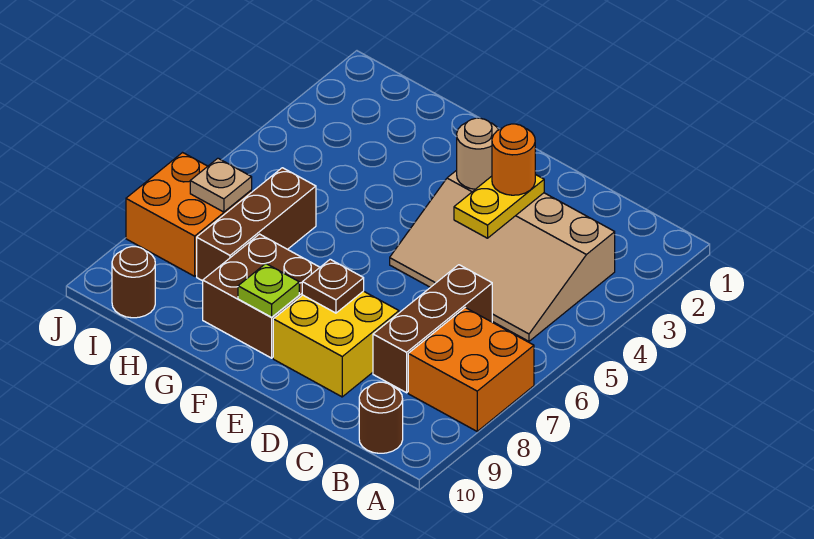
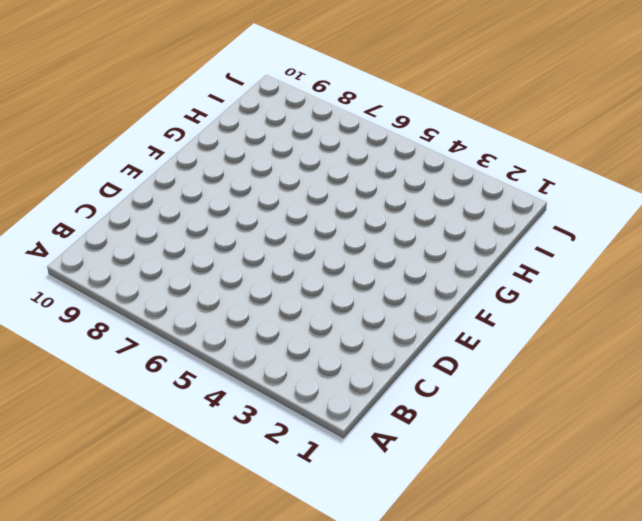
none -> orange 2x2 brick [408,308,534,431]
none -> tan 3x4 slope [390,170,615,341]
none -> brown 1x1 round brick [359,382,403,453]

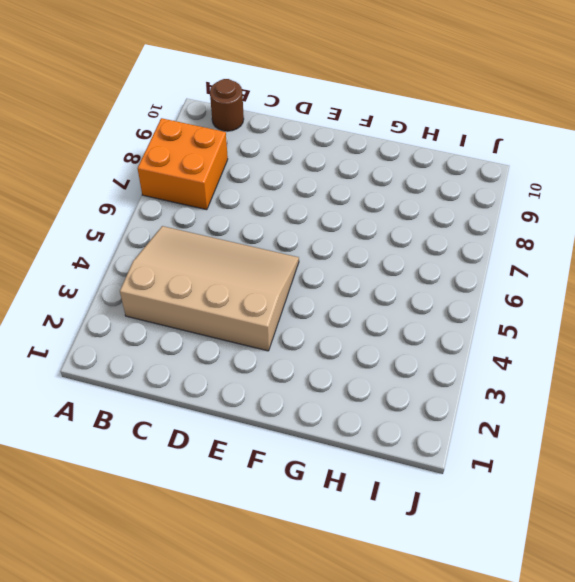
none -> brown 1x3 brick [373,265,492,393]
none -> yellow 2x2 brick [273,291,399,397]
none -> brown 2x2 brick [203,234,320,358]

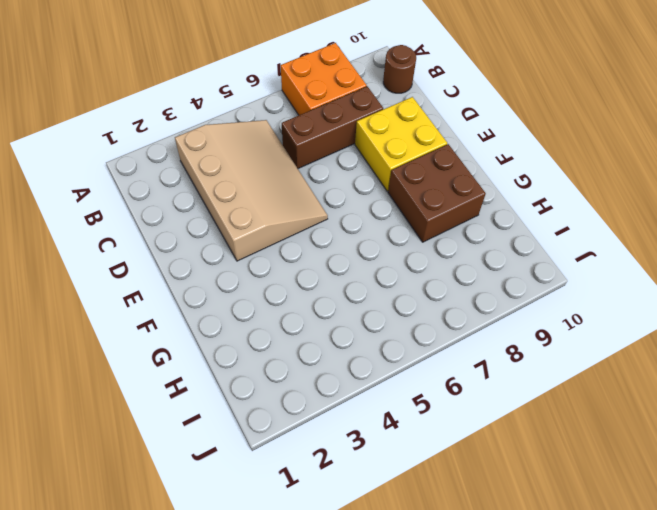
none -> brown 1x3 brick [197,168,316,281]
none -> orange 2x2 brick [126,153,252,276]
none -> brown 1x1 round brick [112,247,155,318]

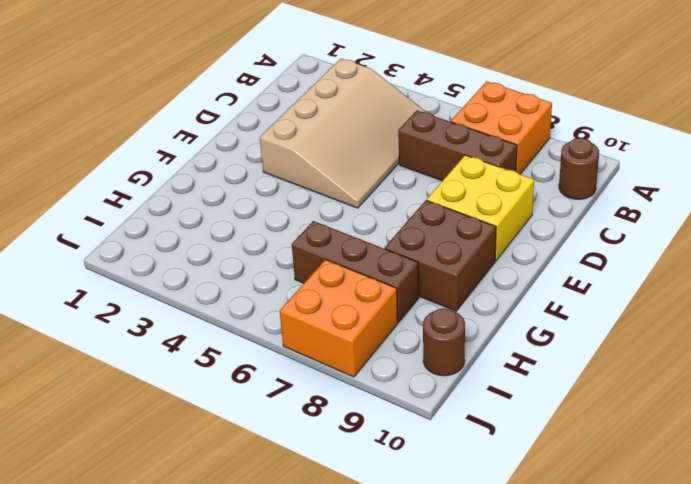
none -> yellow 1x2 plate [454,174,544,238]
none -> tan 1x1 round brick [457,118,498,189]
none -> brown 1x1 plate [302,259,364,313]

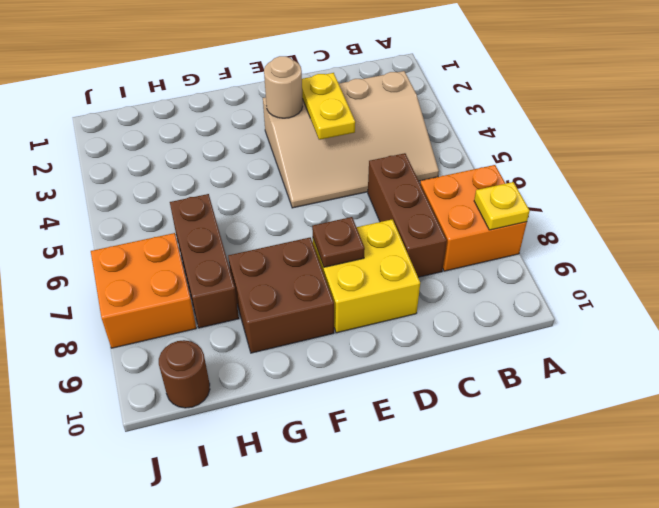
yellow 1x1 plate [474,182,530,230] -> none
none -> brown 1x1 round brick [359,382,403,453]
none -> lime 1x1 plate [238,264,299,317]
none -> tan 1x1 plate [190,158,252,212]

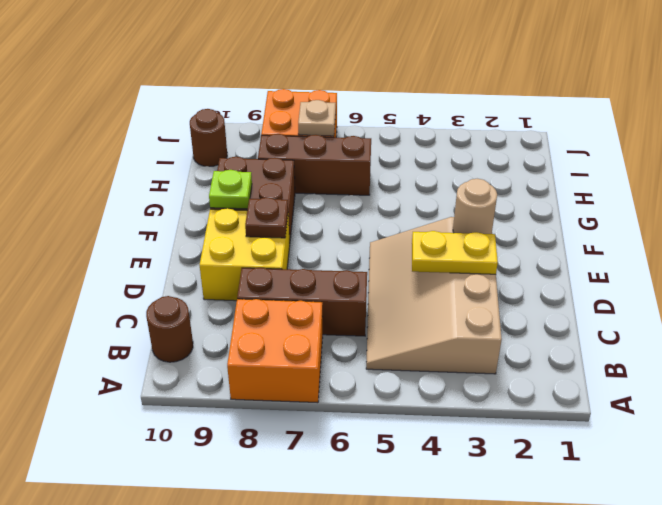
none -> orange 1x1 round brick [492,124,535,195]

